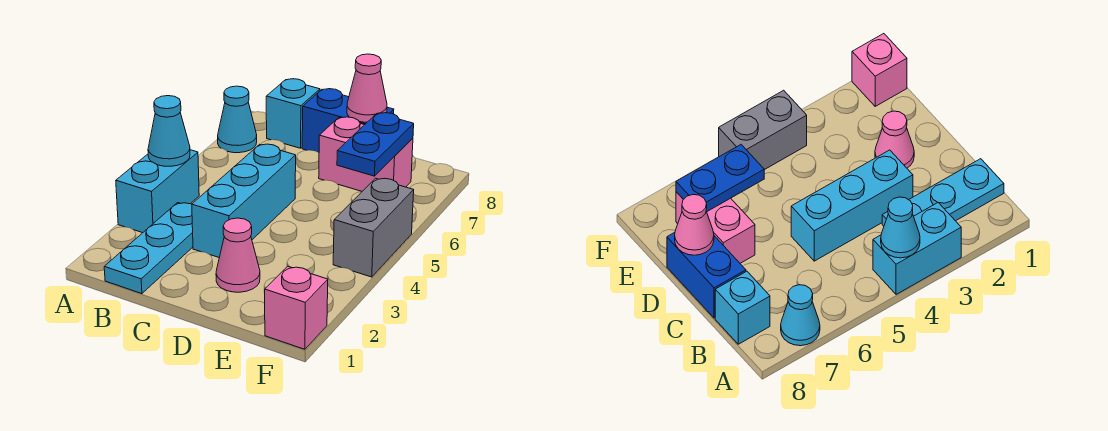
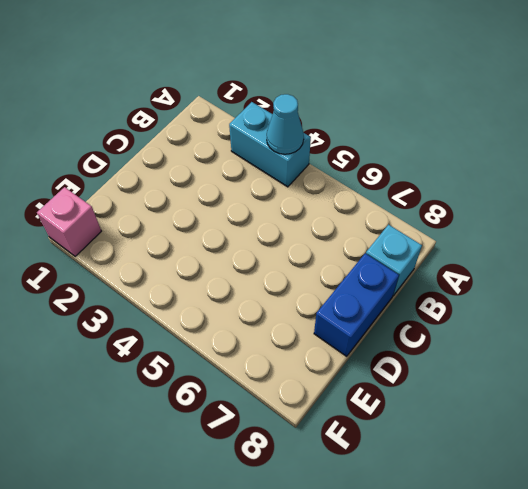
none -> cyan 1x1 cone [218,86,257,153]
none -> cyan 1x3 plate [104,203,193,294]
none -> cyan 1x3 brick [192,144,296,257]

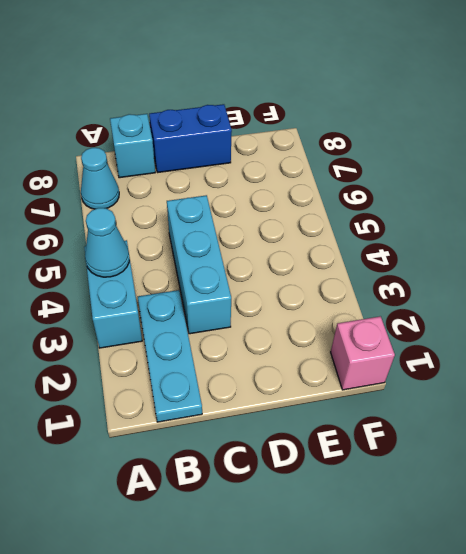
none -> pink 1x1 cone [216,218,260,292]
none -> pink 1x2 brick [319,117,413,191]
none -> grey 1x2 brick [333,178,414,277]

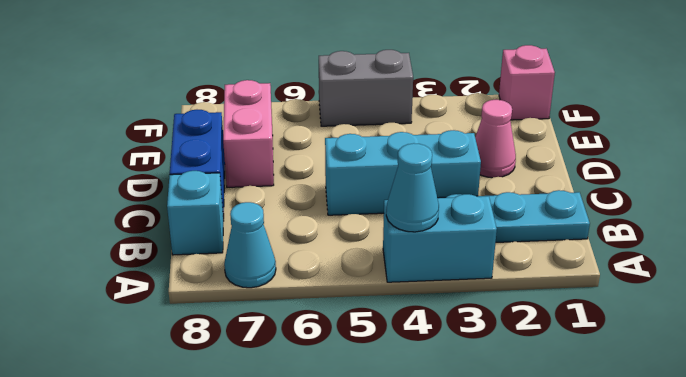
none -> pink 1x1 cone [347,54,387,122]
none -> blue 1x2 plate [337,113,414,176]

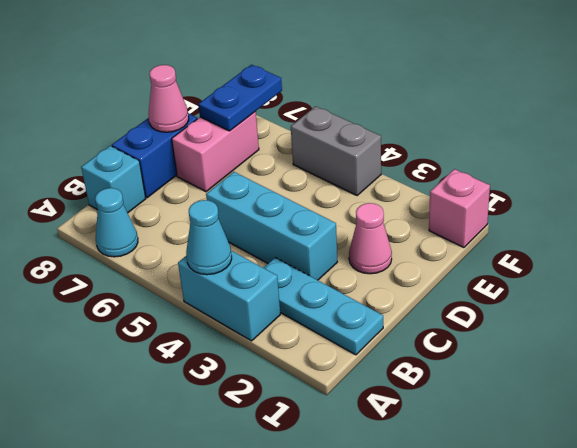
blue 1x2 plate [198,65,282,131] -> blue 1x2 plate turned to [337,113,414,176]

